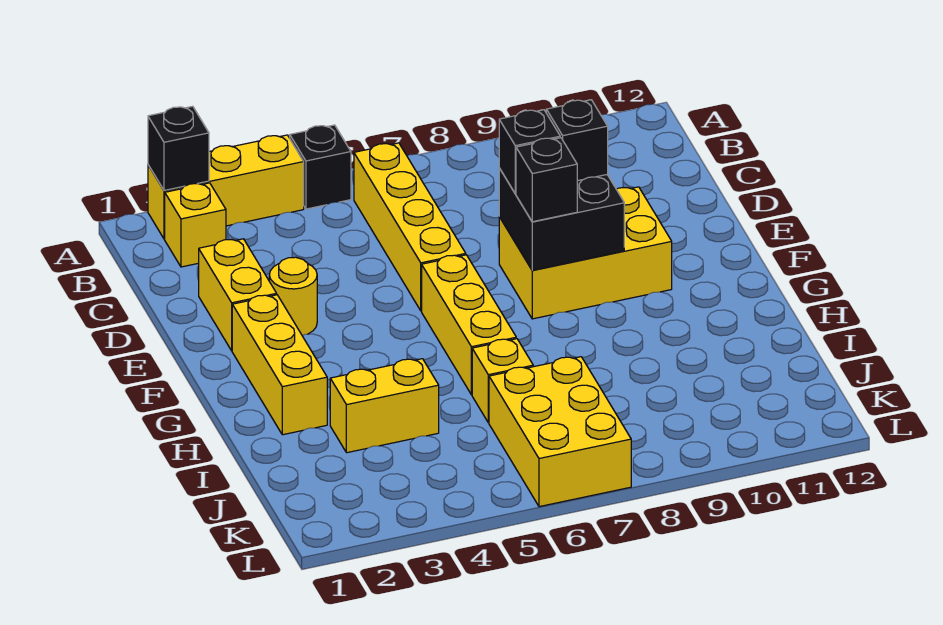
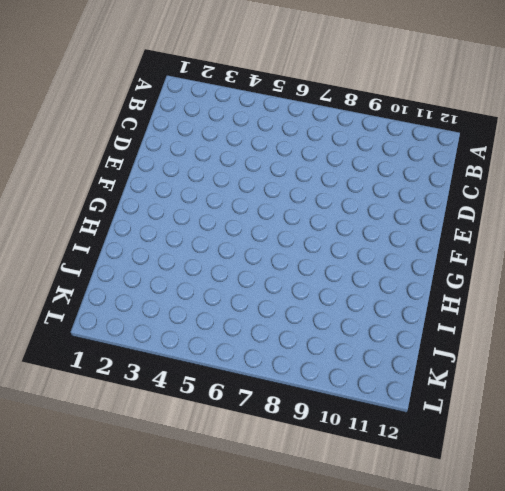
none -> yellow 1x3 brick [148,135,304,239]
none -> black 1x1 brick [290,125,351,209]
none -> yellow 1x1 brick [165,183,226,267]

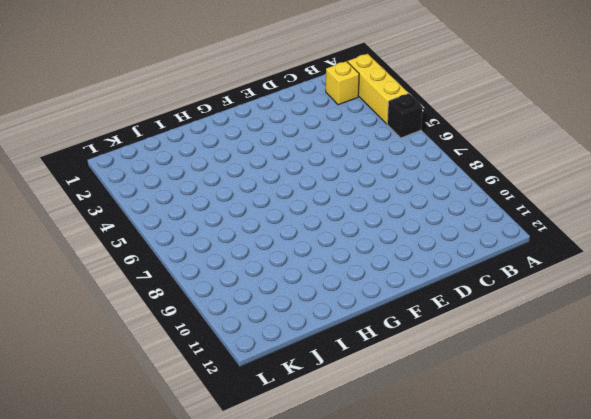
none -> yellow 1x4 brick [354,143,466,311]
none -> yellow 1x2 brick [199,239,277,351]
none -> yellow 1x1 round brick [269,257,317,335]

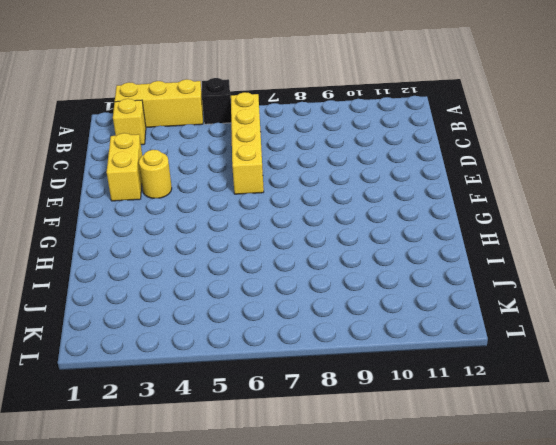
none -> yellow 2x3 brick [499,187,672,319]
none -> yellow 1x3 brick [232,295,327,435]
none -> yellow 1x3 brick [422,255,516,395]

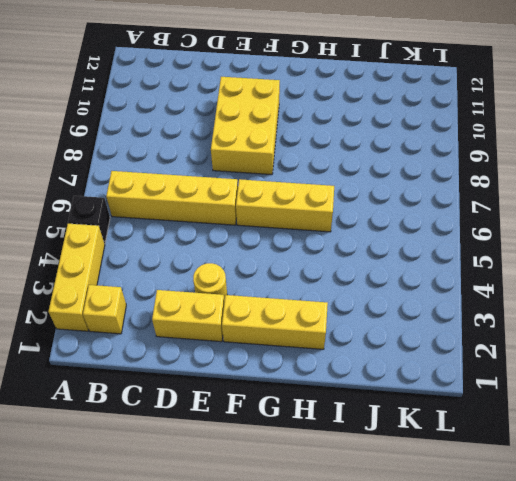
none -> yellow 1x2 brick [330,359,439,453]
none -> yellow 1x1 brick [472,339,533,423]
none -> yellow 2x3 brick [489,357,631,507]

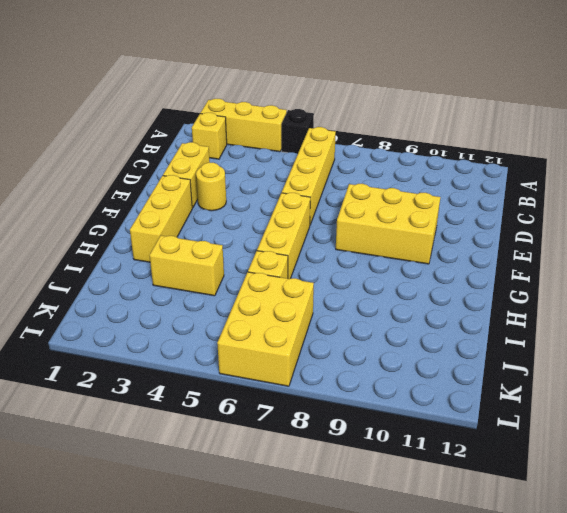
none -> black 1x1 brick [148,106,209,190]
none -> black 2x2 brick [499,168,624,270]
none -> black 1x1 brick [499,110,560,194]

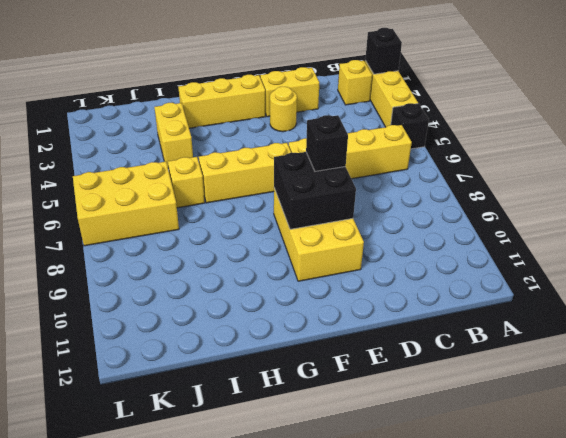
none -> black 1x1 brick [546,100,608,181]
none -> black 1x1 brick [516,138,577,222]

